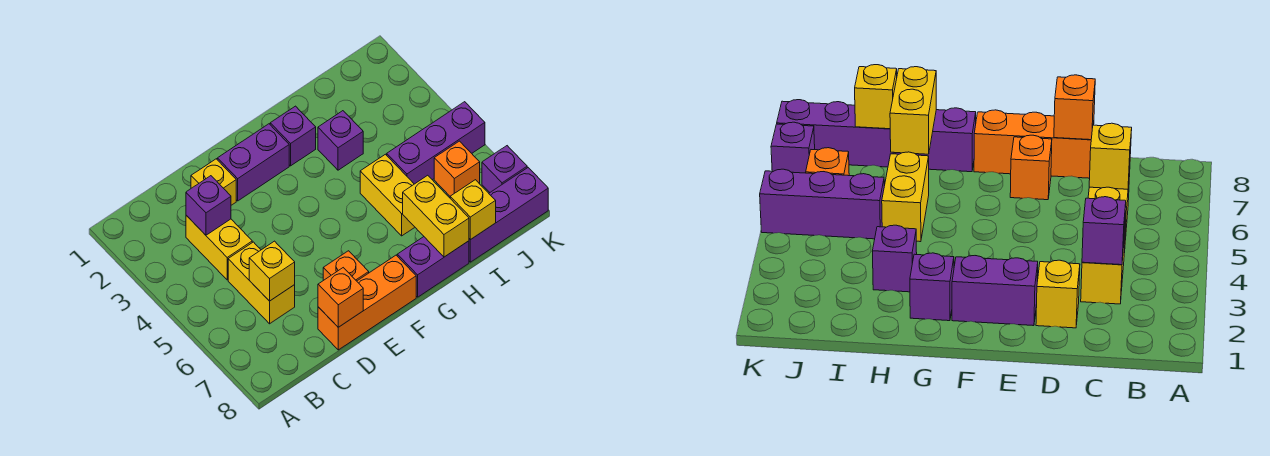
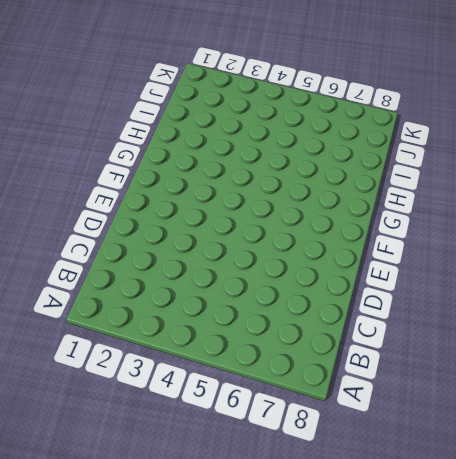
none -> yellow 1x2 brick [186,215,252,280]
none -> yellow 1x2 brick [228,242,295,324]
none -> yellow 1x1 brick [191,159,236,205]

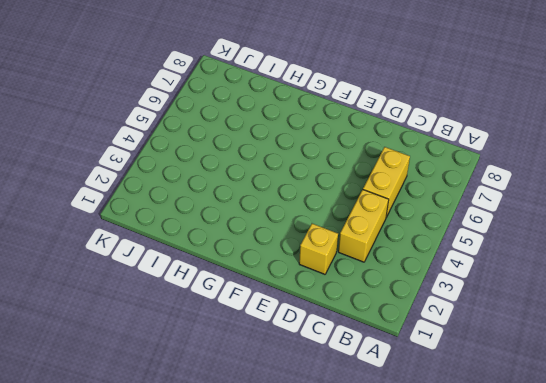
none -> orange 1x3 brick [318,255,416,350]
none -> purple 1x2 brick [217,124,289,201]
none -> orange 1x1 brick [323,251,369,281]

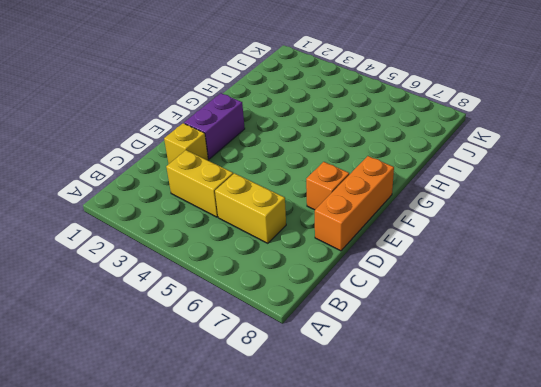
none -> purple 1x1 brick [270,106,316,166]
none -> purple 1x2 brick [397,237,469,297]
none -> purple 1x1 brick [318,111,363,170]

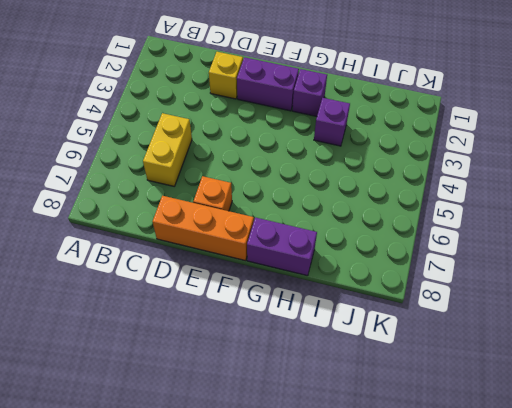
none -> yellow 1x2 brick [186,215,252,280]
none -> yellow 1x2 brick [360,154,415,236]
none -> purple 1x3 brick [387,102,485,184]

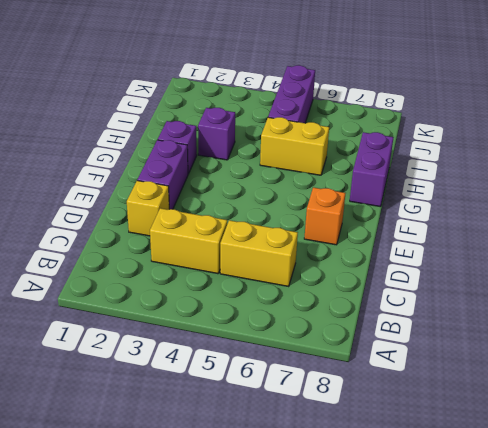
none -> orange 1x3 brick [318,255,416,350]
none -> purple 1x3 brick [469,168,548,262]
none -> orange 1x1 brick [434,141,480,196]

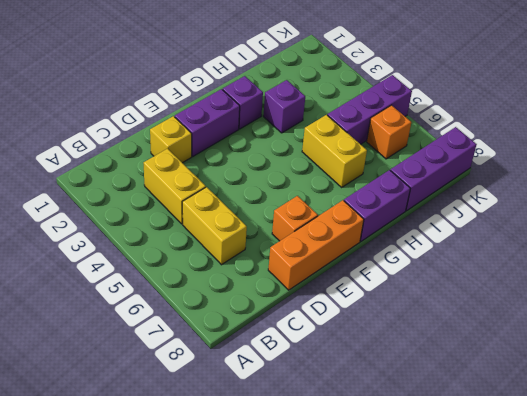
none -> purple 1x1 brick [482,146,527,192]
none -> purple 1x1 brick [186,176,231,235]
none -> yellow 1x1 brick [249,241,295,301]

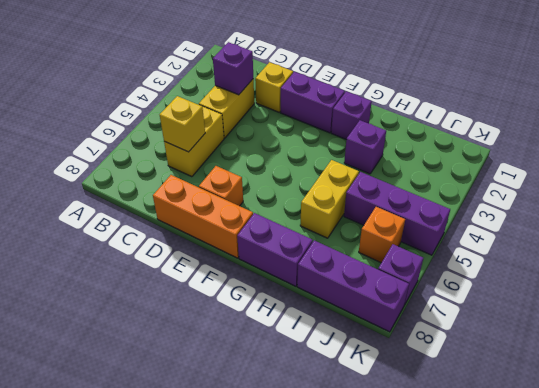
none -> orange 1x1 brick [318,268,363,327]
none -> yellow 1x2 brick [403,175,469,257]
none -> yellow 1x1 brick [450,180,496,240]

